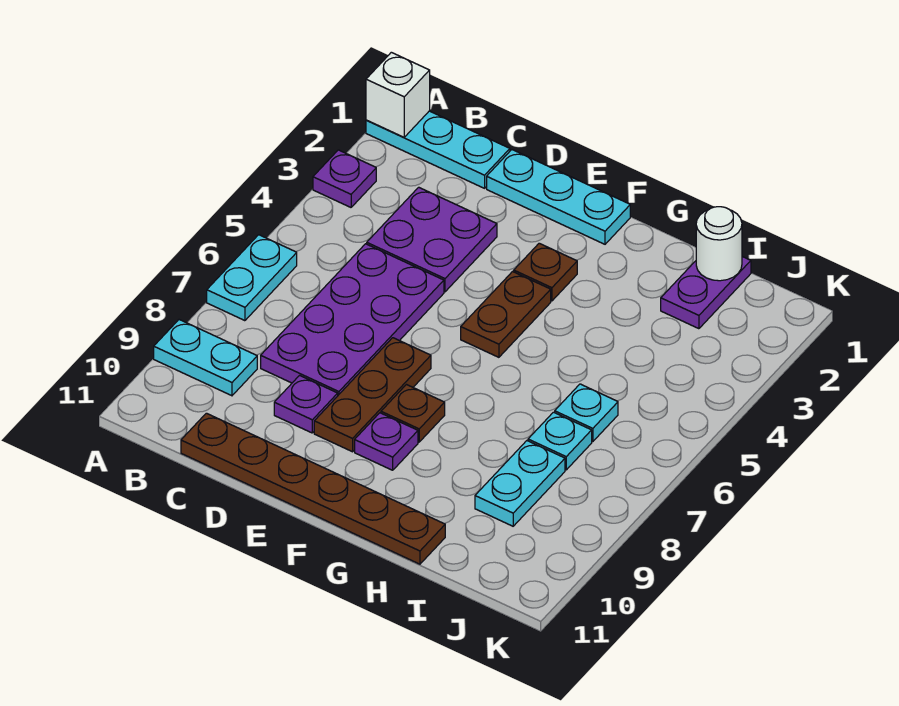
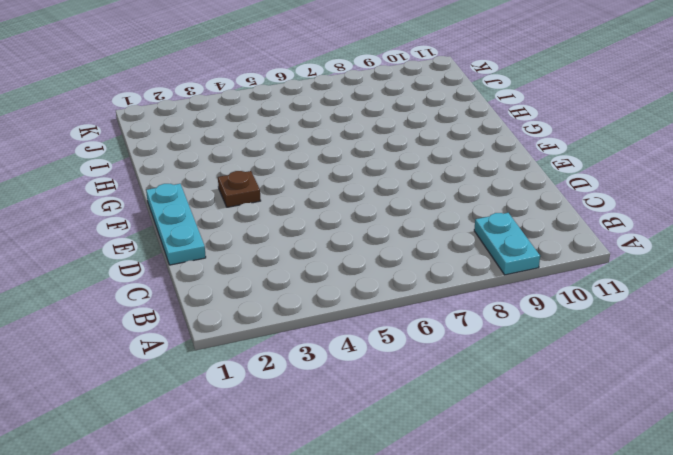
none -> cyan 1x3 plate [366,111,510,188]
none -> purple 1x1 plate [313,150,376,207]
none -> cyan 1x2 plate [207,235,297,321]

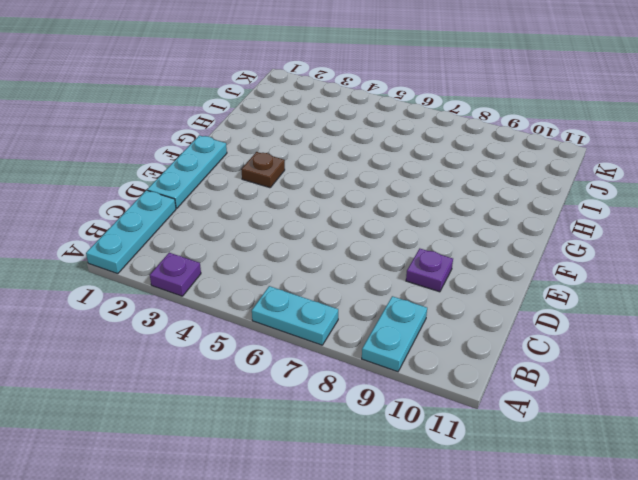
none -> purple 2x2 plate [367,187,497,292]
none -> purple 2x4 plate [261,244,444,395]
none -> brown 1x6 plate [181,413,445,564]

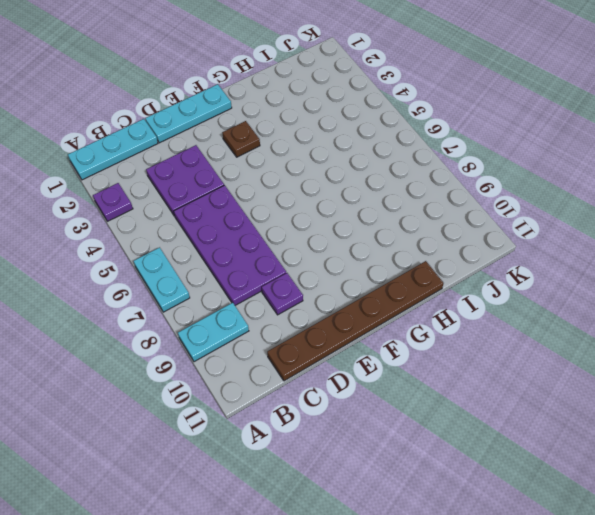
none -> brown 1x3 plate [314,338,431,452]
none -> brown 1x2 plate [461,272,551,357]
none -> brown 1x1 plate [381,385,445,442]

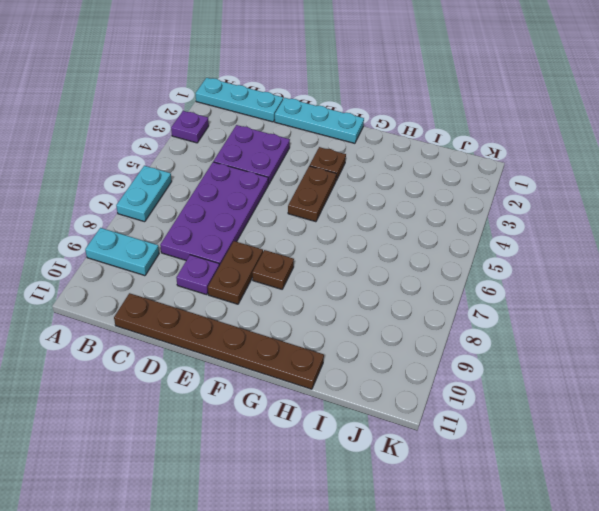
brown 1x2 plate [208,241,263,304] -> brown 1x3 plate [314,338,431,452]
none -> purple 1x1 plate [355,413,418,470]
none -> purple 1x2 plate [661,257,751,329]
none -> cyan 1x1 plate [555,384,618,442]

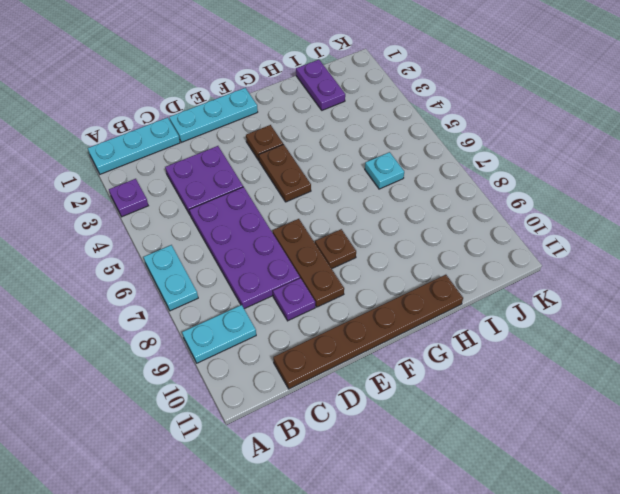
none -> purple 1x1 plate [355,413,418,470]
none -> cyan 1x1 plate [528,412,592,470]
none -> cyan 1x2 plate [475,441,565,526]

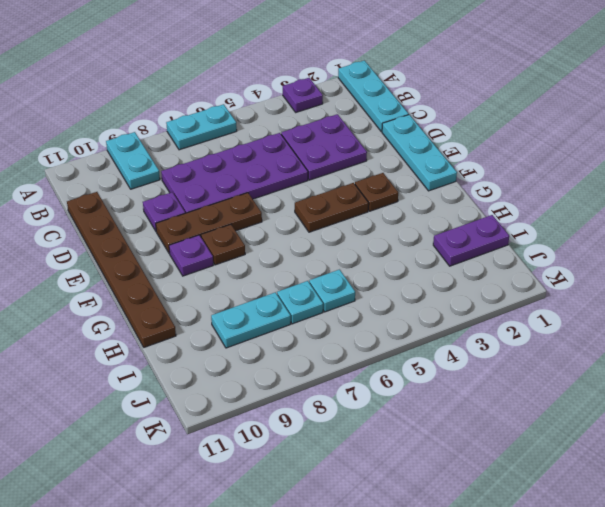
none -> white 1x1 brick [366,52,430,137]
none -> white 1x1 round brick [696,207,742,281]

